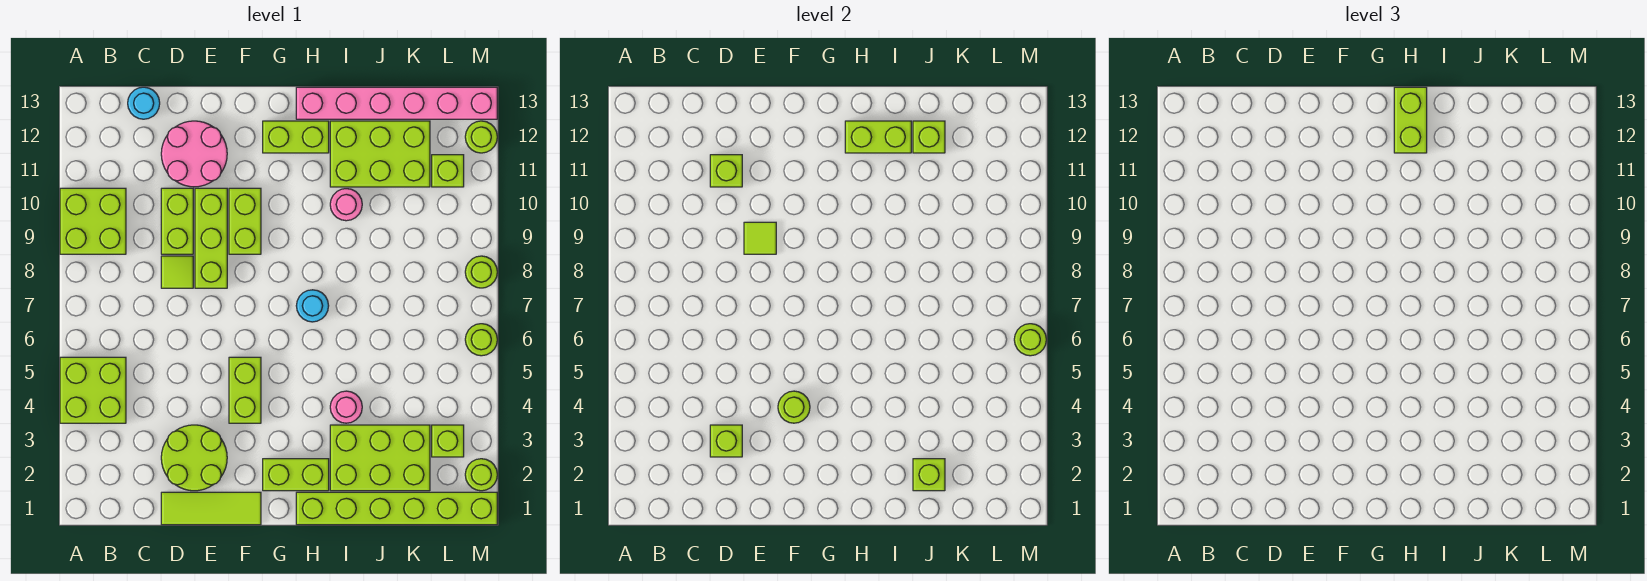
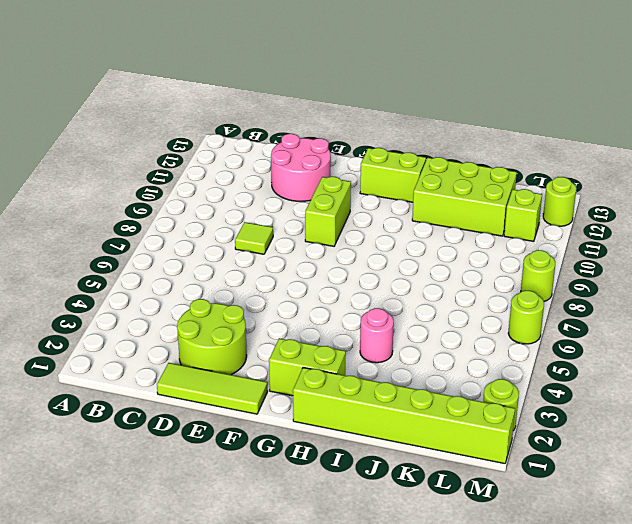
none -> lime 2x2 brick [60,357,126,423]
none -> lime 2x2 brick [60,188,126,254]
none -> cyan 1x1 round brick [128,87,160,119]
none -> lime 1x2 brick [161,188,193,254]

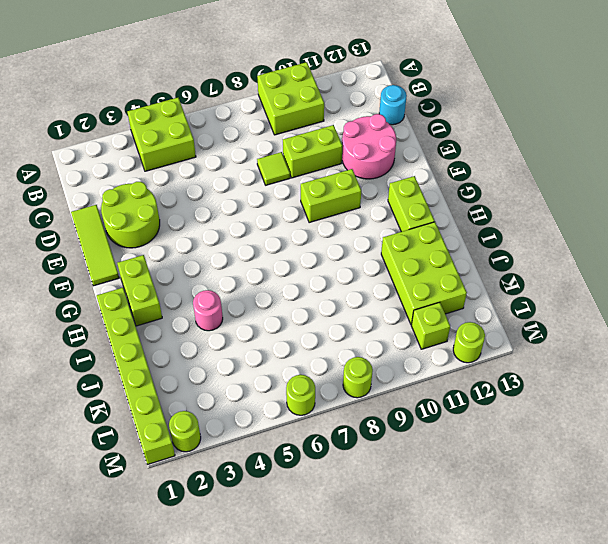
none -> lime 1x3 brick [195,188,227,288]
none -> lime 1x2 brick [229,357,261,423]
none -> cyan 1x1 round brick [296,290,329,322]
none -> pink 1x6 brick [296,87,497,119]

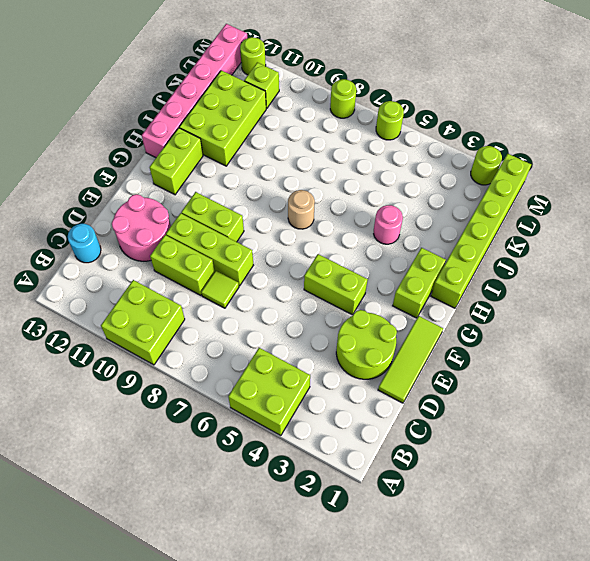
tan 1x1 round brick [288,190,315,229] -> cyan 1x1 round brick [296,290,329,322]
none -> lime 2x3 brick [330,425,430,491]
none -> pink 1x1 round brick [330,189,362,221]
none -> lime 1x1 brick [432,425,464,457]
none -> lime 1x1 brick [710,425,742,457]

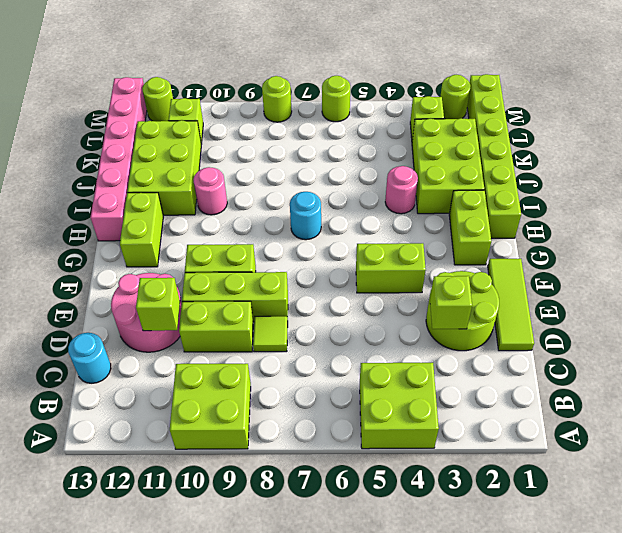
none -> lime 1x1 tile [744,222,776,254]
none -> lime 1x1 round brick [778,391,810,423]
none -> lime 1x2 brick [845,121,911,153]
none -> lime 1x1 brick [913,459,945,491]

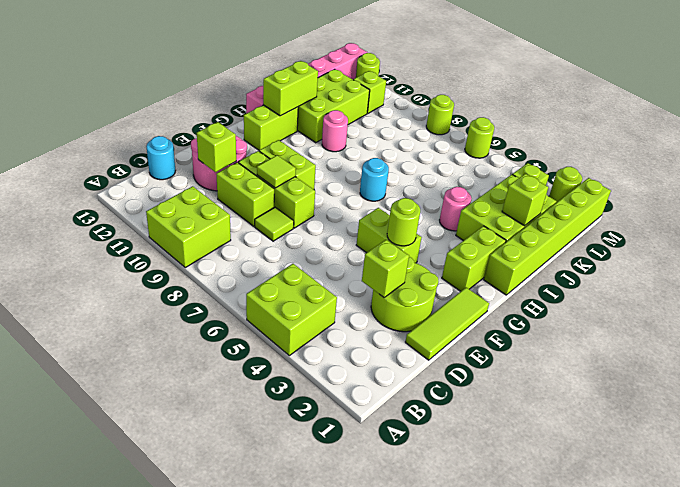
none -> lime 1x1 brick [913,121,945,153]
none -> lime 1x1 round brick [1014,324,1046,356]
none -> lime 1x2 brick [1394,87,1427,153]

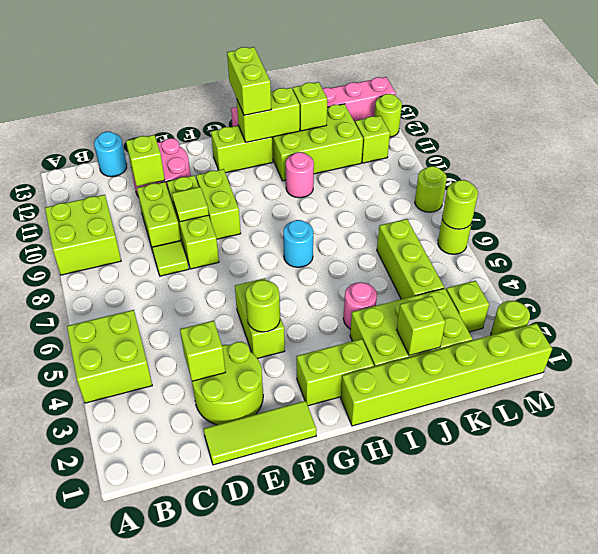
lime 1x3 brick [377,219,444,299] -> none

